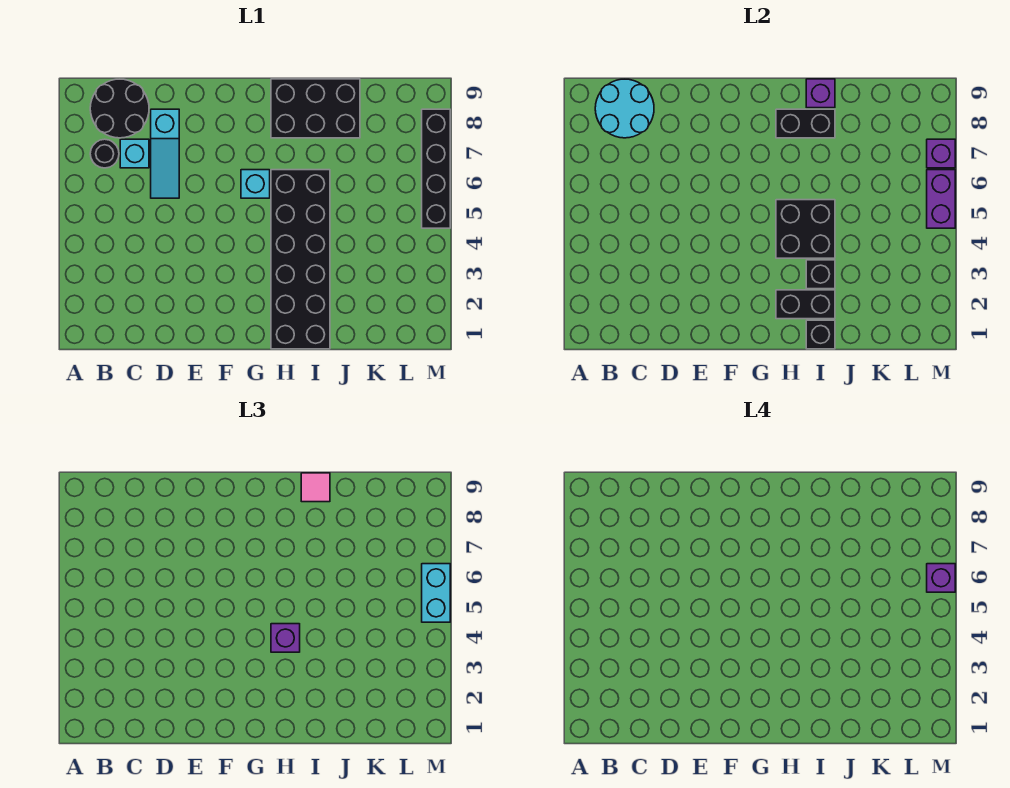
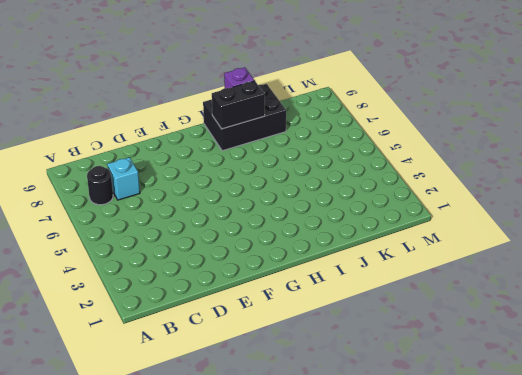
none -> black 2x2 round brick [90,79,149,138]
none -> cyan 1x3 slope [151,109,179,198]
none -> cyan 1x1 brick [241,170,270,198]

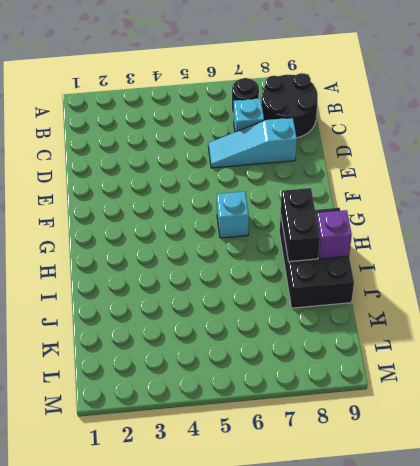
none -> black 2x6 brick [271,170,330,349]
none -> black 1x4 brick [422,109,450,228]
none -> cyan 2x2 round brick [595,79,654,138]

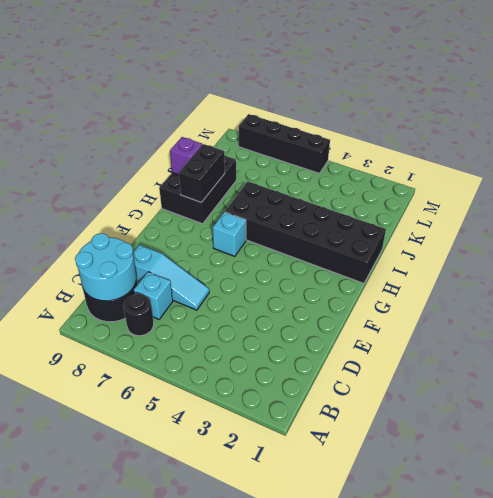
none -> black 1x2 brick [776,290,835,319]
none -> black 2x2 brick [776,200,835,258]
none -> black 1x1 brick [806,320,835,349]

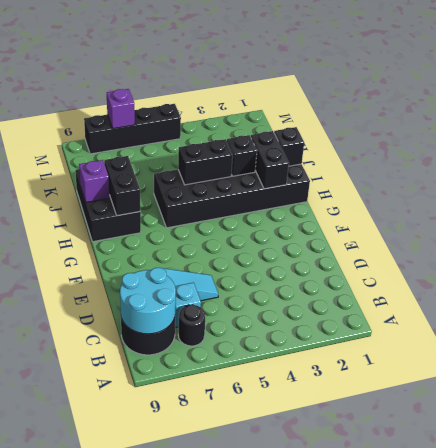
black 1x2 brick [178,139,233,185] -> black 2x2 brick [776,200,835,258]
none -> cyan 1x1 brick [241,170,270,198]
none -> purple 1x2 brick [927,170,955,228]
none -> purple 1x1 brick [271,624,300,652]

